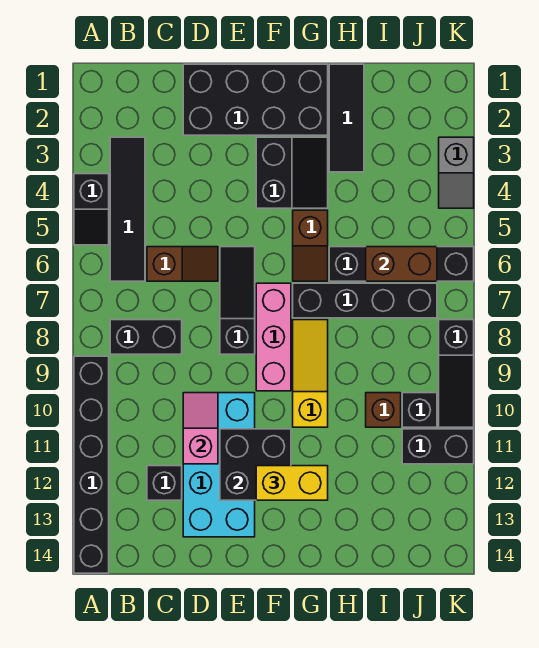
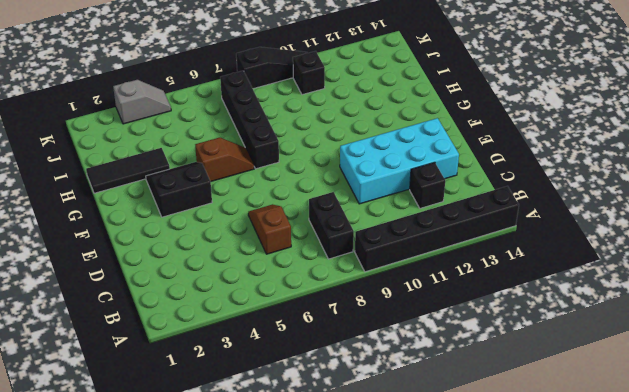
none -> black 1x2 slope [74,174,109,245]
none -> black 1x4 tile [110,137,145,281]
none -> black 2x4 brick [183,64,328,135]

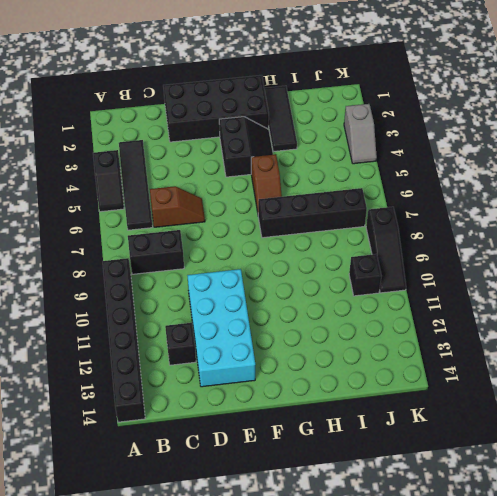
none -> black 1x3 slope [220,247,255,354]
none -> pink 1x3 brick [256,283,291,391]
none -> yellow 1x3 slope [293,320,328,427]

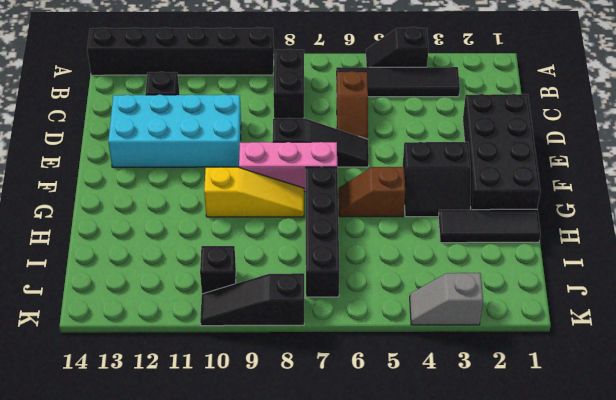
none -> black 1x4 brick [329,247,474,281]
none -> brown 1x1 brick [366,393,401,427]
none -> black 1x2 brick [402,429,474,464]

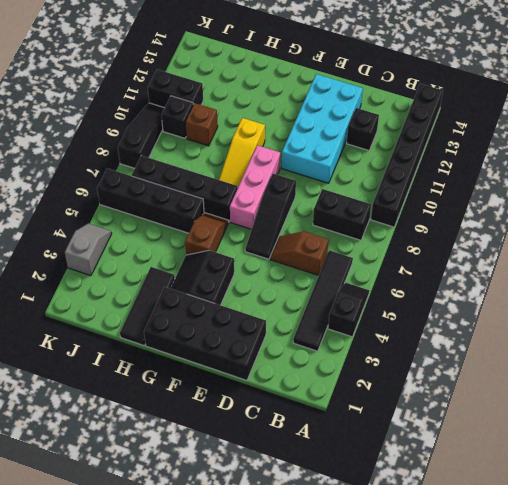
none -> pink 1x2 slope [183,393,218,464]
none -> black 2x2 brick [220,429,291,500]
none -> brown 1x2 brick [366,247,437,281]

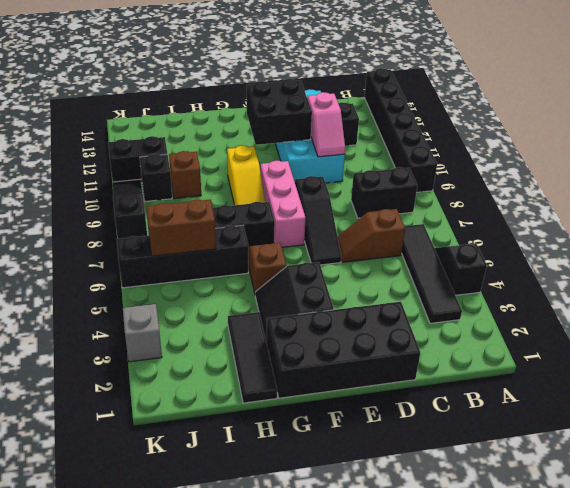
none -> yellow 1x2 brick [256,466,328,500]

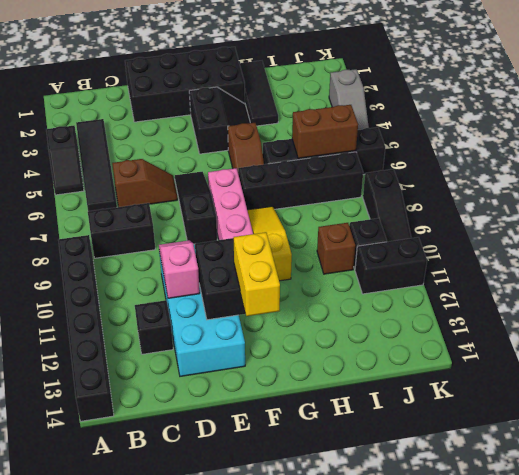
yellow 1x2 brick [234,232,280,316] -> yellow 1x2 brick turned to [256,466,328,500]

